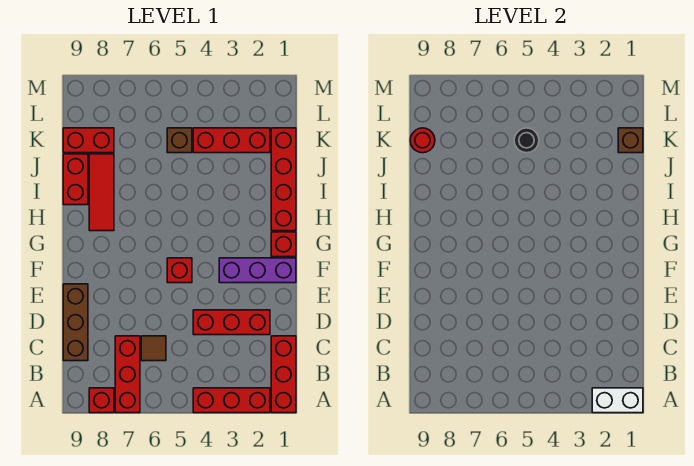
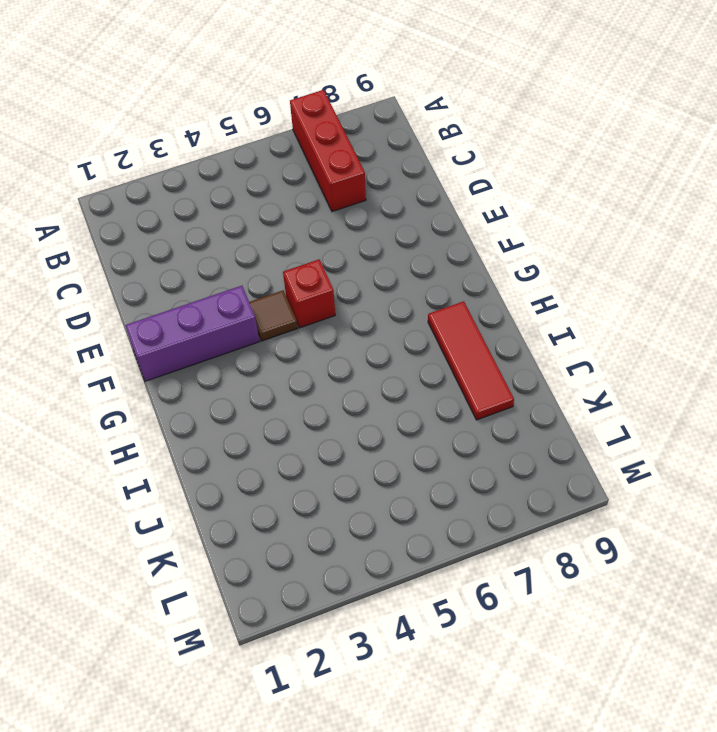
brown 1x1 tile [249,290,298,341] -> brown 1x1 tile moved to [141,336,166,361]
none -> red 1x3 brick [271,336,296,413]
none -> red 1x3 brick [193,388,270,413]
none -> red 1x1 brick [89,388,114,413]

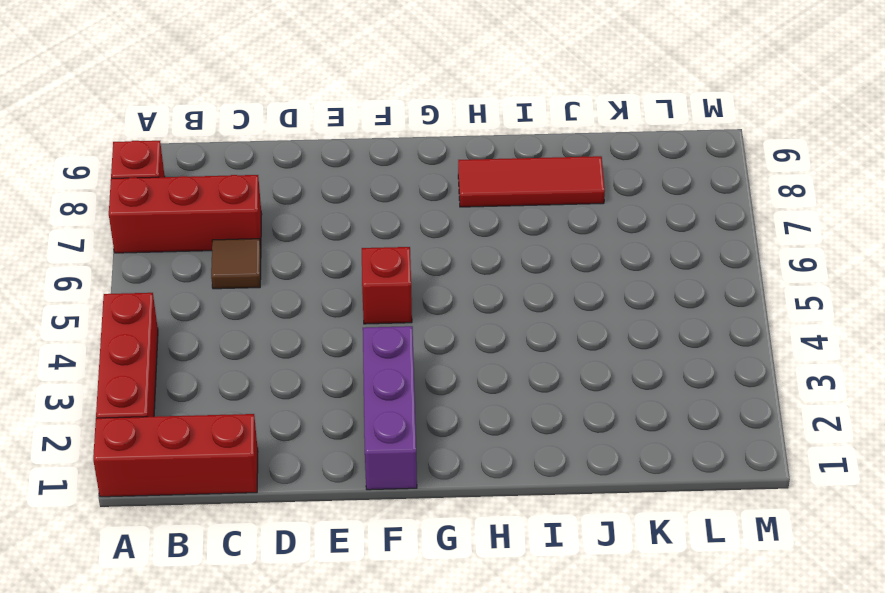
none -> brown 1x3 brick [63,284,88,361]
none -> red 1x3 brick [193,310,270,335]
none -> red 1x1 brick [271,232,296,257]

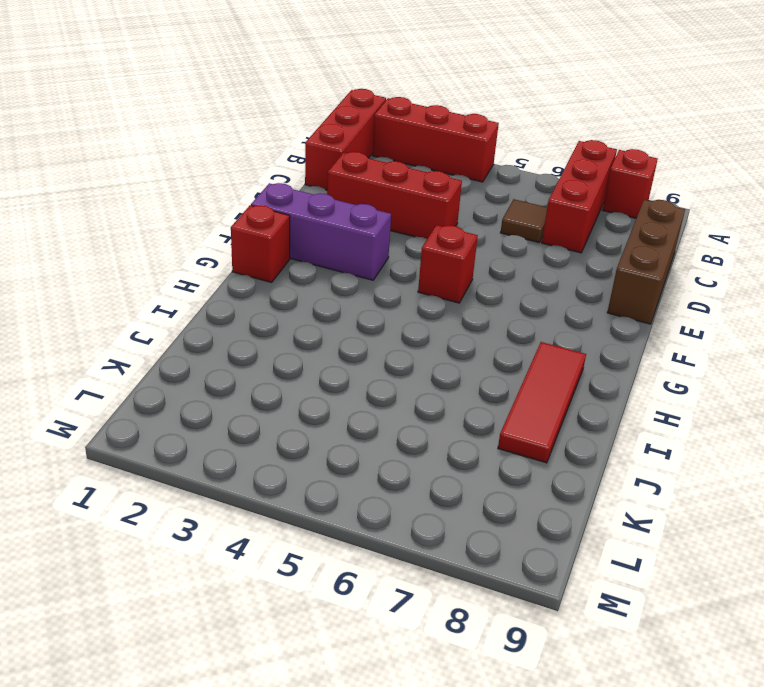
none -> red 1x4 brick [271,128,296,231]
none -> red 1x2 brick [63,154,88,205]
none -> red 1x3 brick [193,128,270,153]

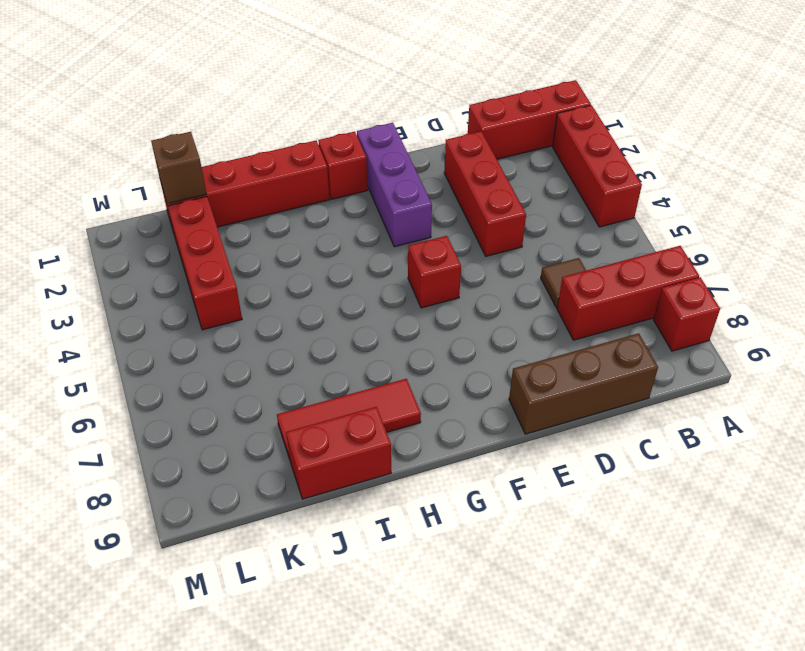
none -> brown 1x1 brick [167,128,192,153]
none -> red 1x2 brick [63,128,114,153]
none -> white 1x2 brick [592,388,643,413]

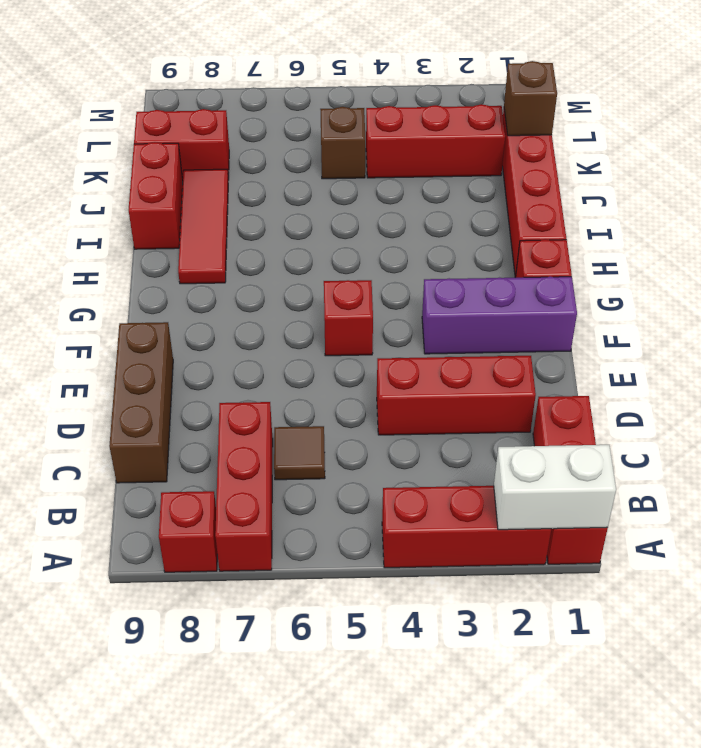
none -> black 1x1 round brick [514,128,539,153]
none -> red 1x1 round brick [410,128,435,153]

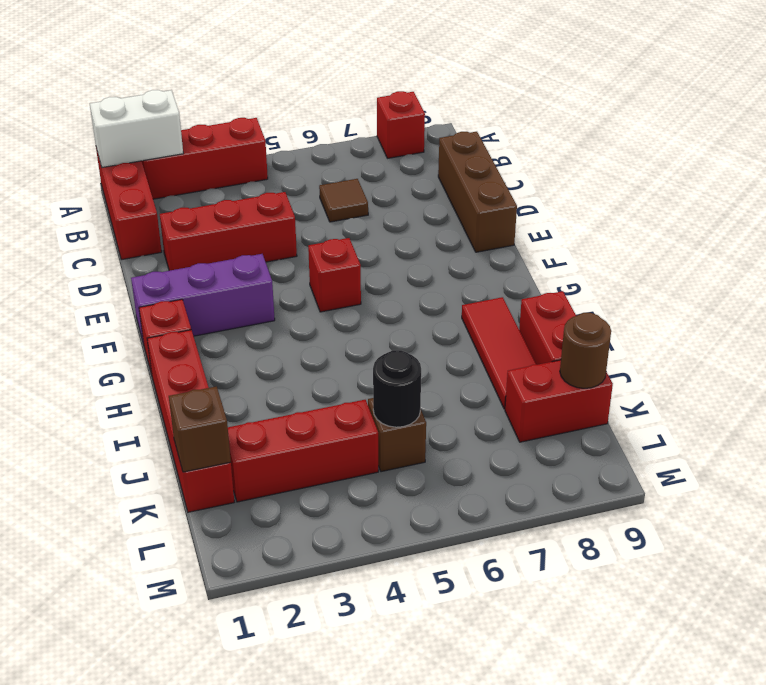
brown 1x1 round brick [560,313,611,388] -> red 1x1 round brick [410,128,435,153]
none -> red 1x3 brick [115,336,140,413]

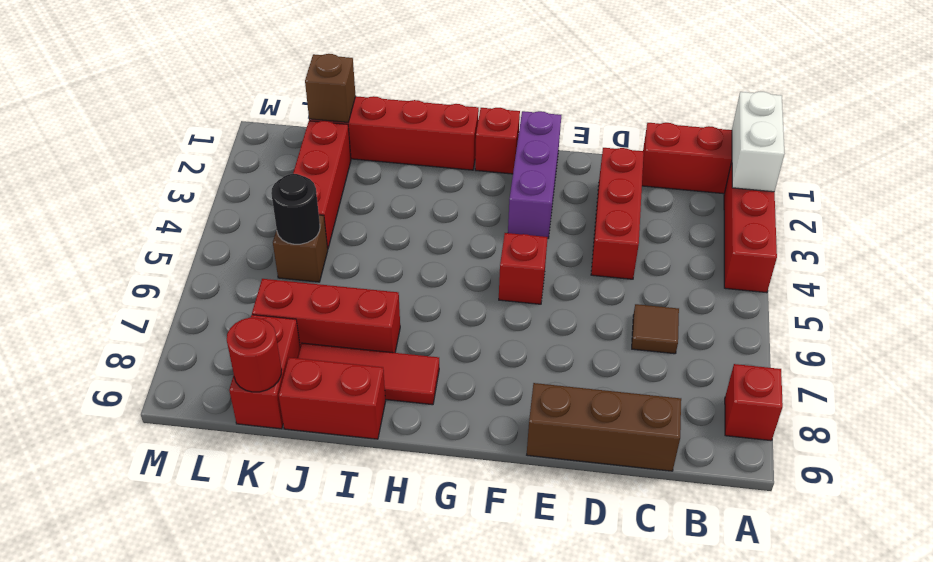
red 1x3 brick [252,279,400,353] -> red 1x3 brick moved to [115,336,140,413]

